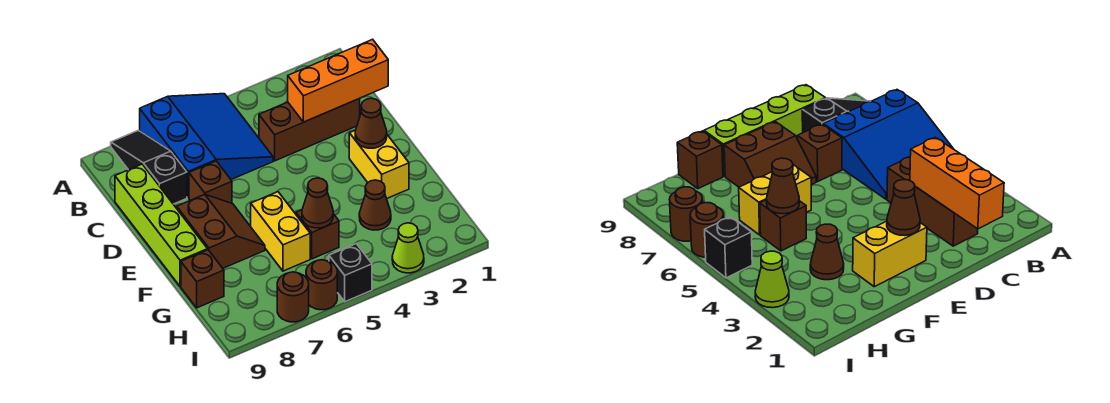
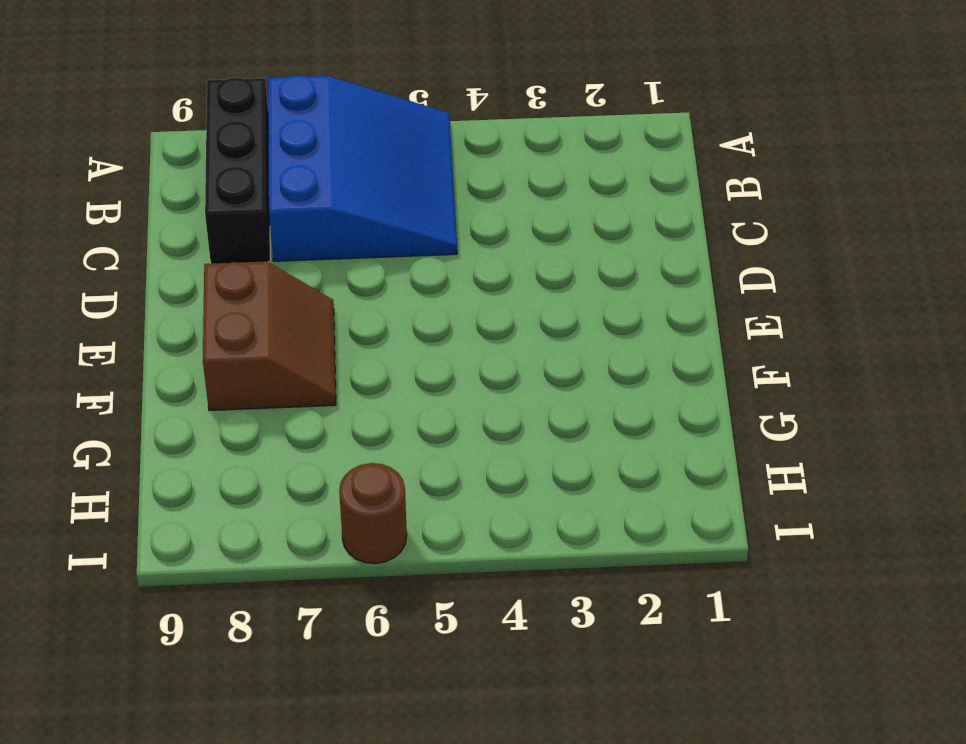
black 1x3 brick [205,78,270,264] -> black 1x3 slope [111,131,187,204]
none -> brown 1x3 brick [259,99,360,161]
none -> lime 1x4 brick [115,164,207,287]
none -> brown 1x1 brick [189,161,232,203]

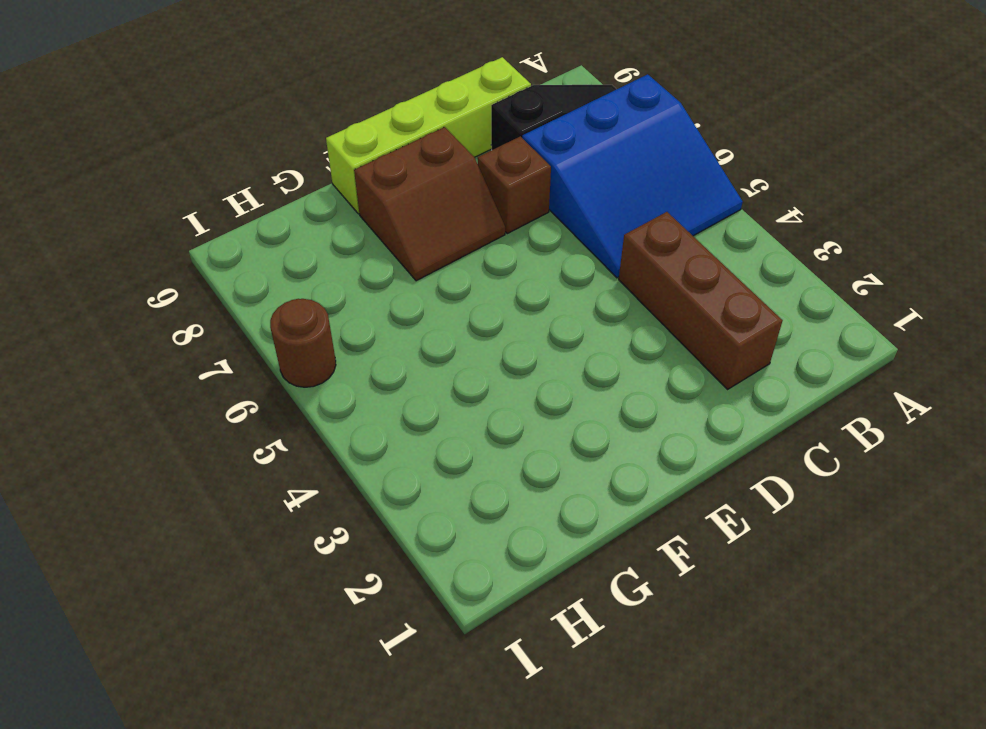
none -> yellow 1x2 brick [349,130,409,199]
none -> yellow 1x2 brick [251,192,310,271]
none -> brown 1x1 cone [359,180,391,230]

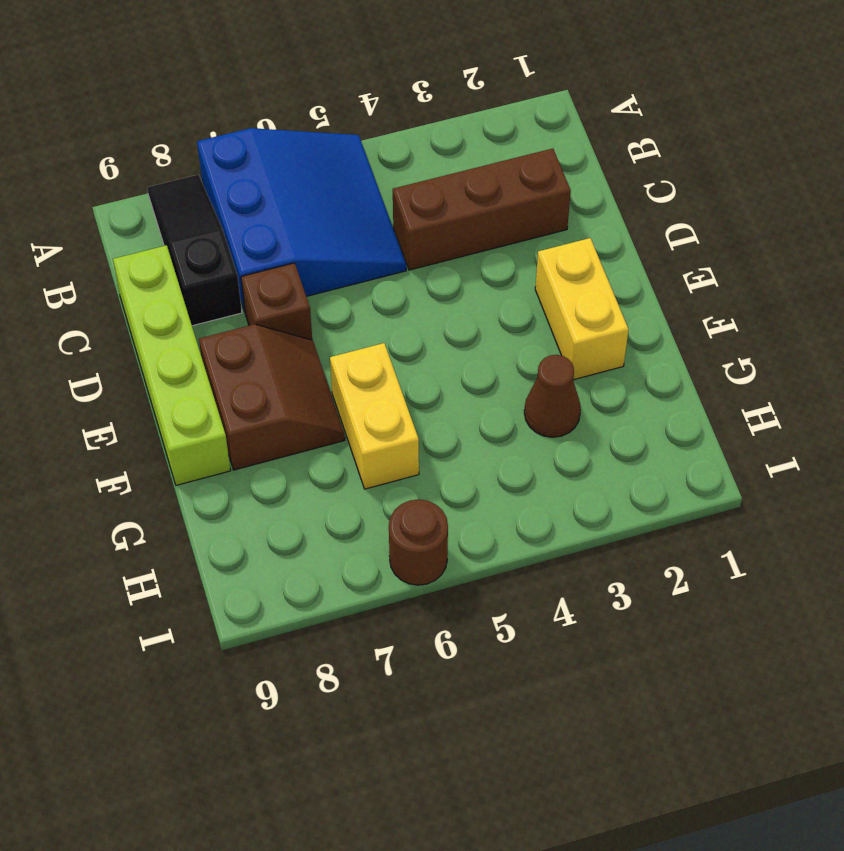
none -> brown 1x1 brick [296,210,339,259]
none -> brown 1x1 brick [181,250,224,308]
none -> lime 1x1 cone [392,223,424,273]

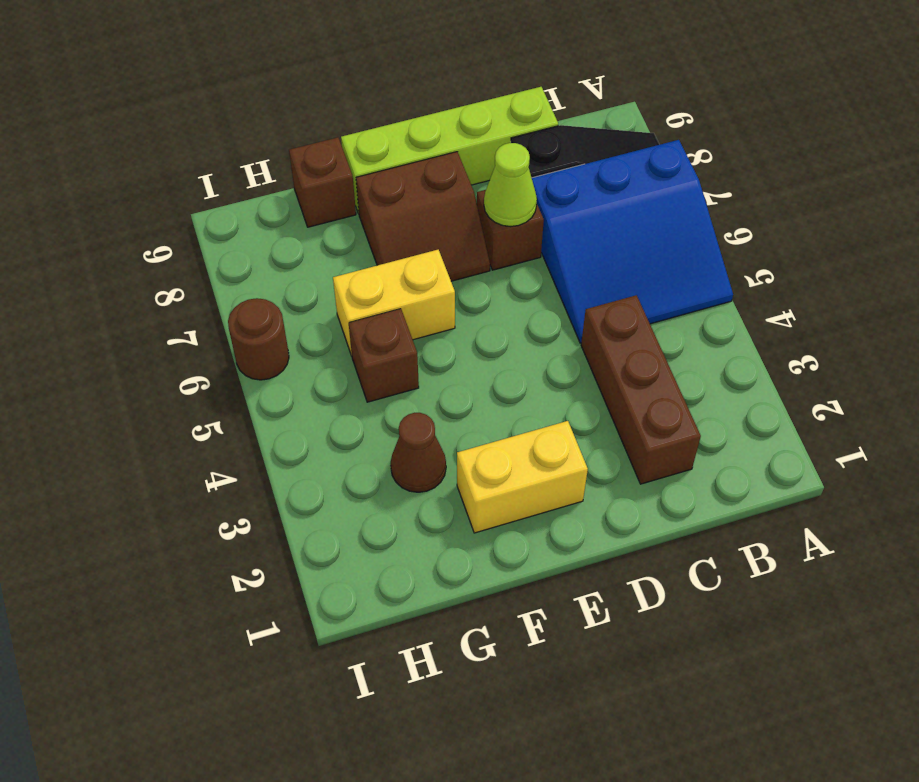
lime 1x1 cone [484,143,537,226] -> lime 1x1 cone moved to [392,223,424,273]
none -> black 1x1 brick [329,244,372,302]
none -> brown 1x1 round brick [277,272,309,322]
none -> orange 1x3 brick [288,39,388,122]

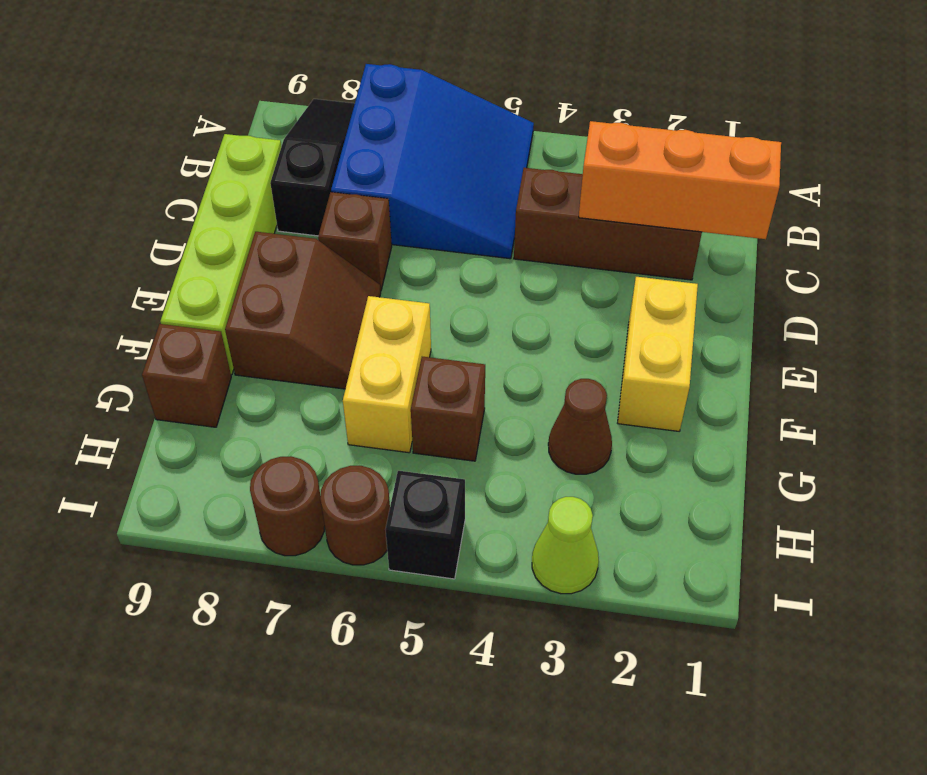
none -> brown 1x1 cone [355,98,387,148]
none -> brown 1x1 cone [302,178,333,228]

